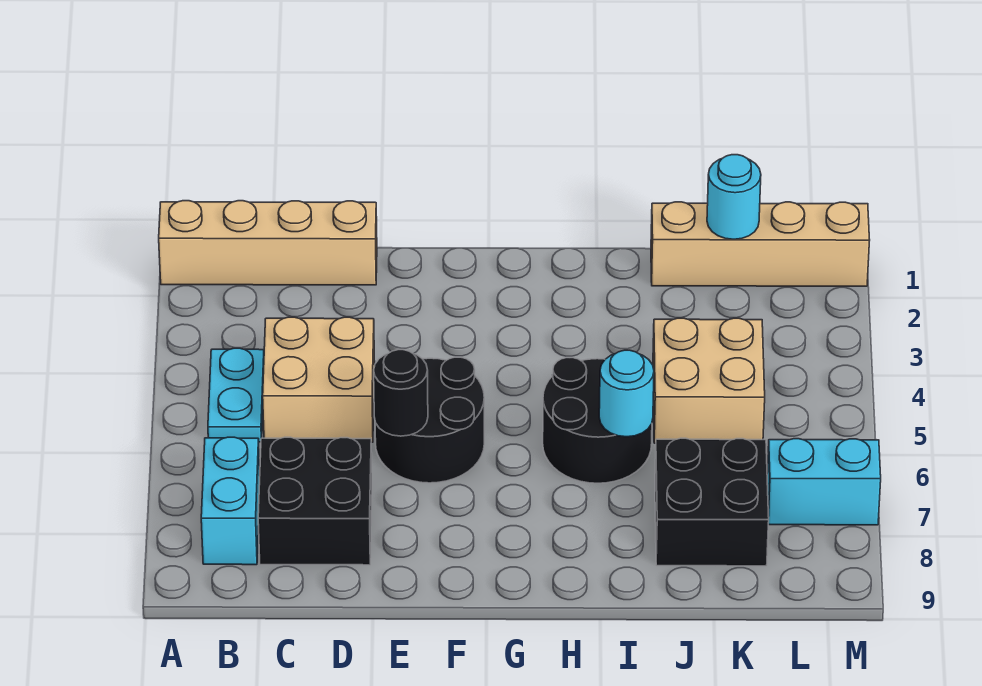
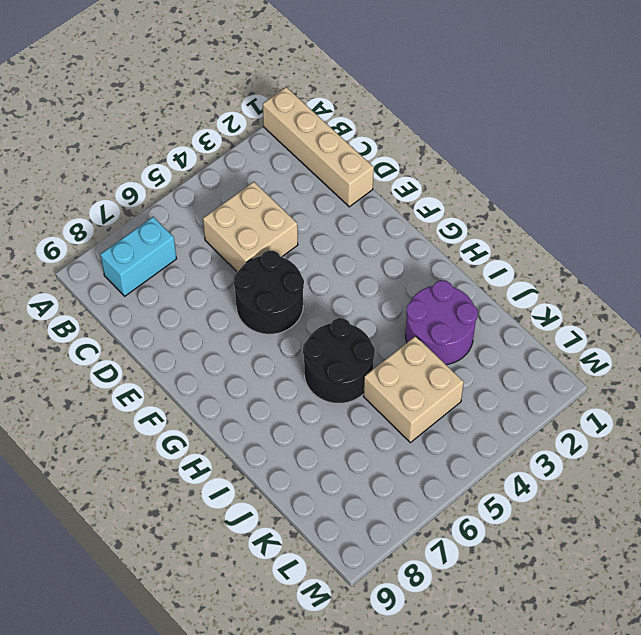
purple 2x2 round brick [406,280,478,365] -> none
none -> cyan 1x2 plate [208,348,264,442]
none -> black 2x2 brick [258,437,372,565]
none -> tan 1x4 brick [651,202,870,286]

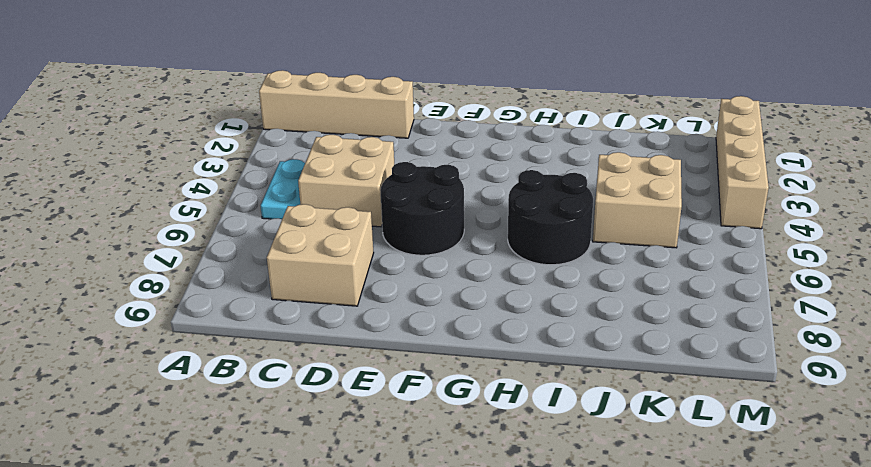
tan 2x2 brick [267,204,374,306] -> black 2x2 brick [258,437,372,565]
tan 1x4 brick [716,96,769,229] -> tan 1x4 brick turned to [651,202,870,286]
none -> cyan 1x2 brick [201,437,260,565]
none -> black 2x2 brick [655,438,769,566]
none -> cyan 1x2 brick [767,439,881,525]

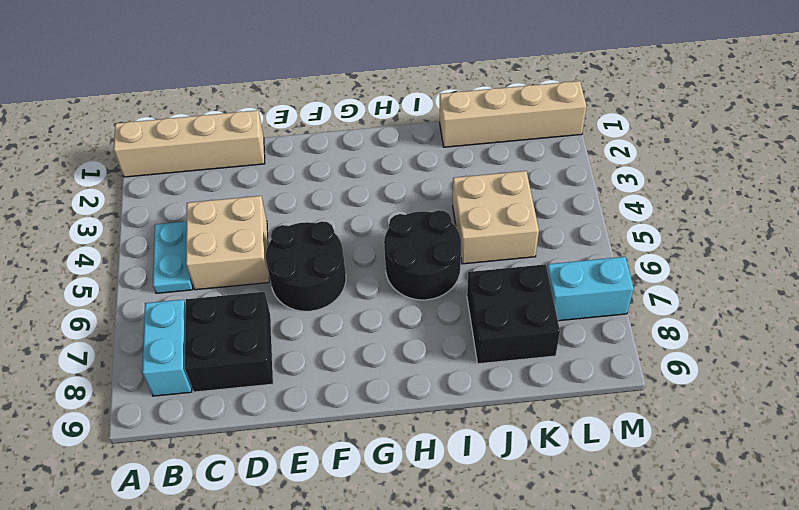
none -> black 1x1 round brick [374,350,428,436]
none -> cyan 1x1 round brick [599,350,654,437]
none -> cyan 1x1 round brick [707,155,761,239]

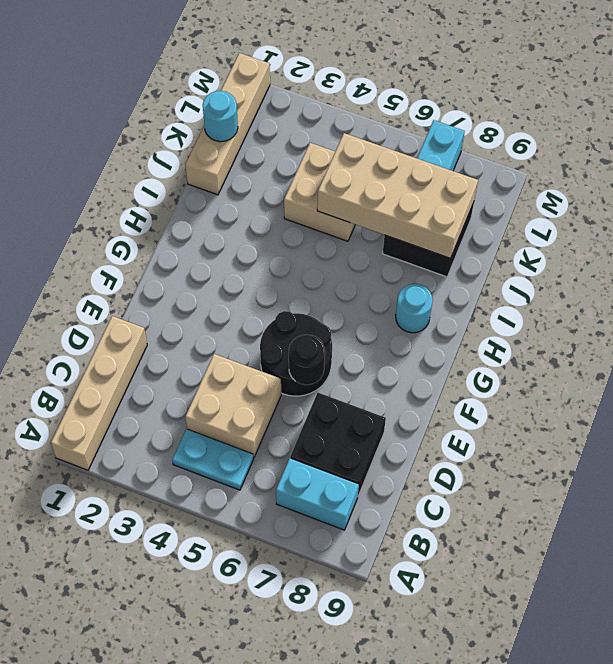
cyan 1x1 round brick [396,284,433,333] -> cyan 1x1 round brick moved to [599,350,654,437]
tan 2x4 brick [317,133,478,258] -> none
none -> black 2x2 round brick [543,358,652,483]

